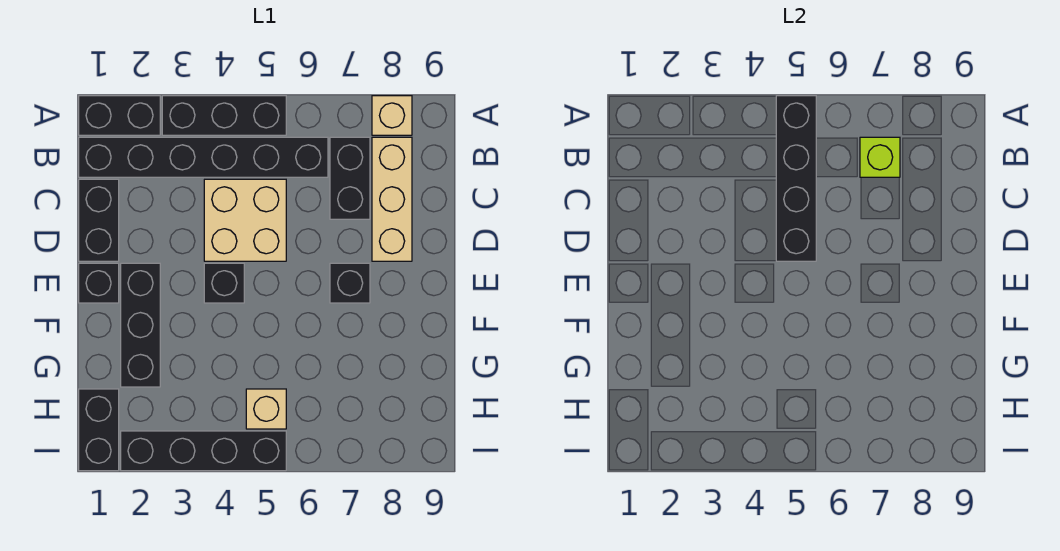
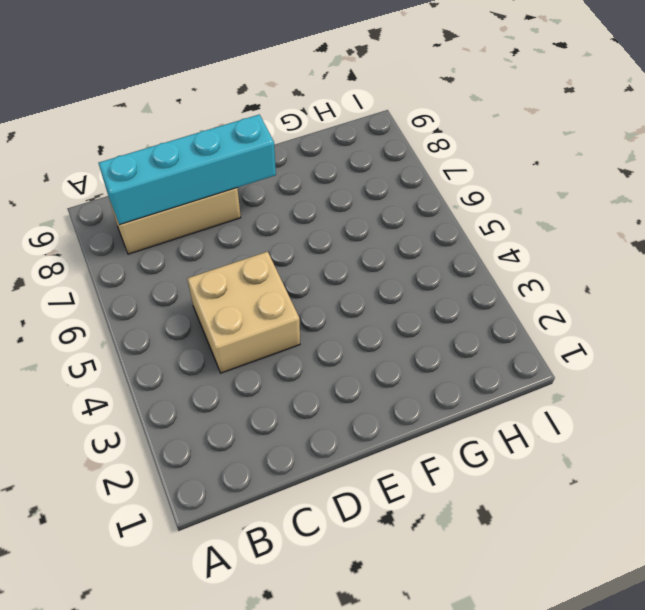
cyan 1x4 brick [99,114,276,225] -> none
none -> black 1x2 brick [79,96,160,135]
none -> black 1x3 brick [162,96,286,135]
none -> tan 1x1 brick [372,96,412,135]

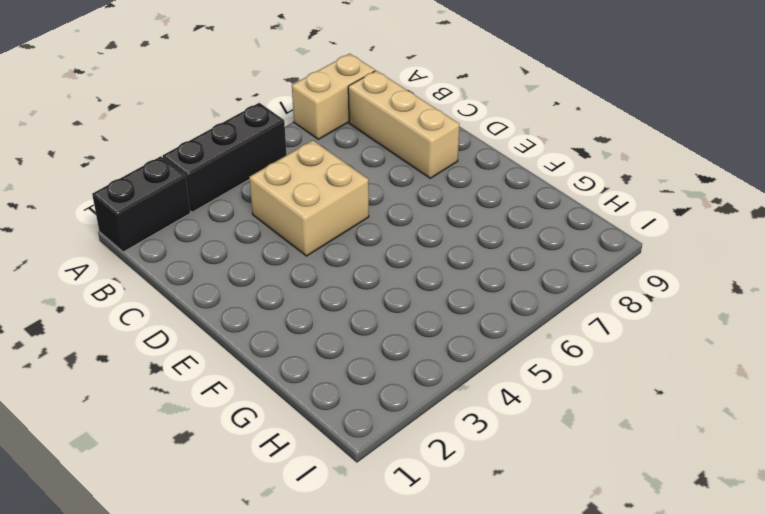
tan 1x2 brick [292,54,375,139] -> tan 1x1 brick [372,96,412,135]
none -> black 1x6 brick [79,137,328,177]
none -> black 1x2 brick [330,137,370,219]
none -> black 1x2 brick [79,179,119,261]

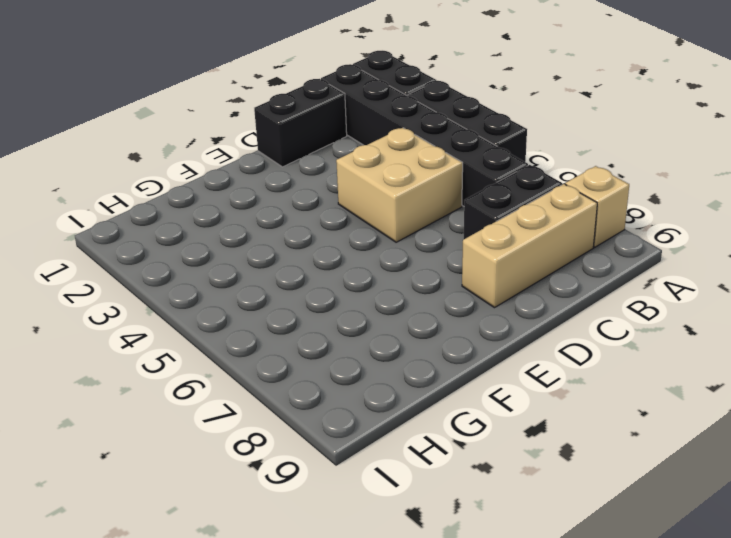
none -> black 1x1 brick [79,263,119,303]
none -> black 1x3 brick [121,263,160,387]
none -> black 1x1 brick [204,263,244,303]

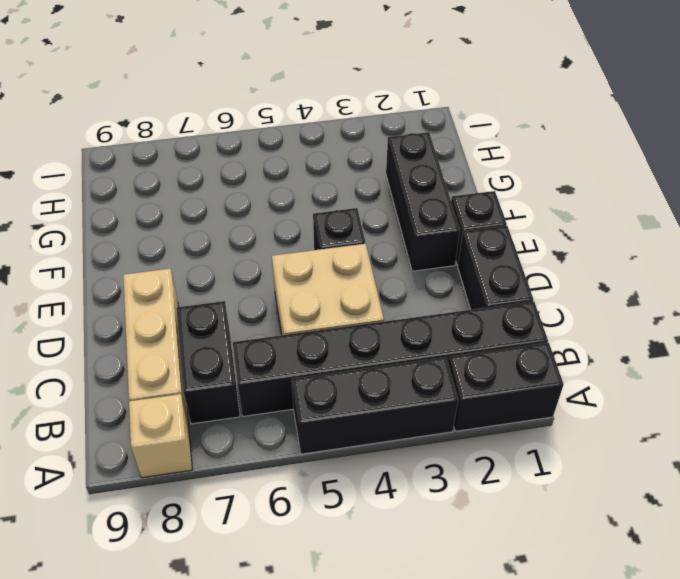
none -> black 1x1 brick [330,263,370,303]
none -> black 1x2 brick [79,389,119,471]
none -> tan 1x1 brick [246,389,286,429]

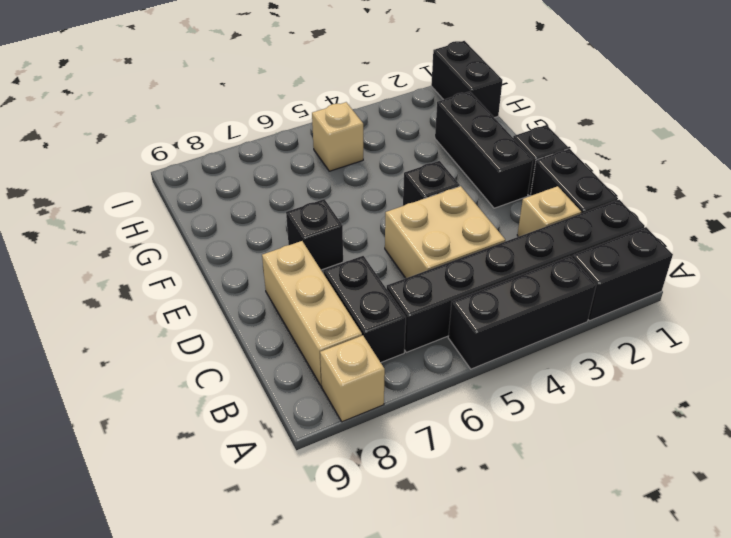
tan 1x1 brick [517,186,581,237] -> none
none -> black 1x4 brick [121,431,286,471]
none -> black 1x4 brick [776,96,816,261]
none -> lime 1x1 brick [860,137,900,177]

